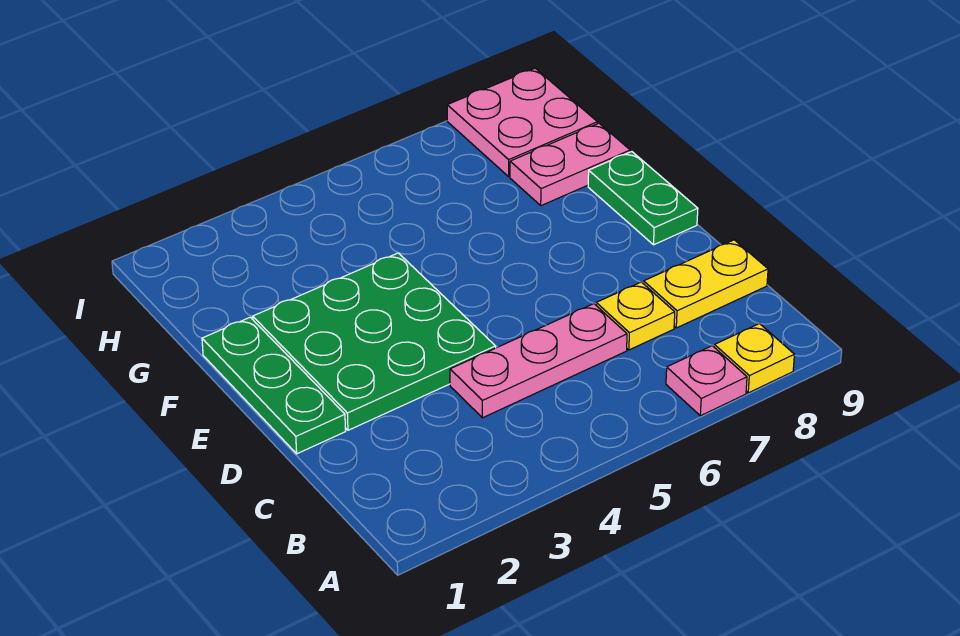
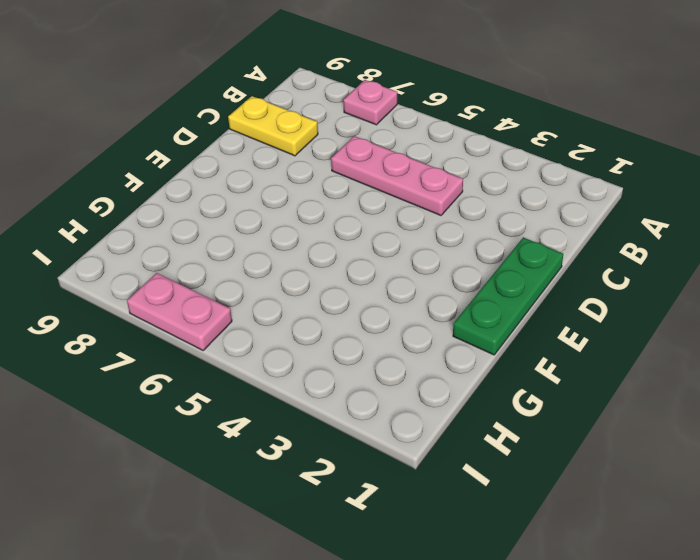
pink 1x2 plate [127,273,232,350] -> pink 1x2 plate moved to [510,123,630,206]
none -> yellow 1x1 plate [714,323,794,393]
none -> yellow 1x1 plate [596,282,675,350]

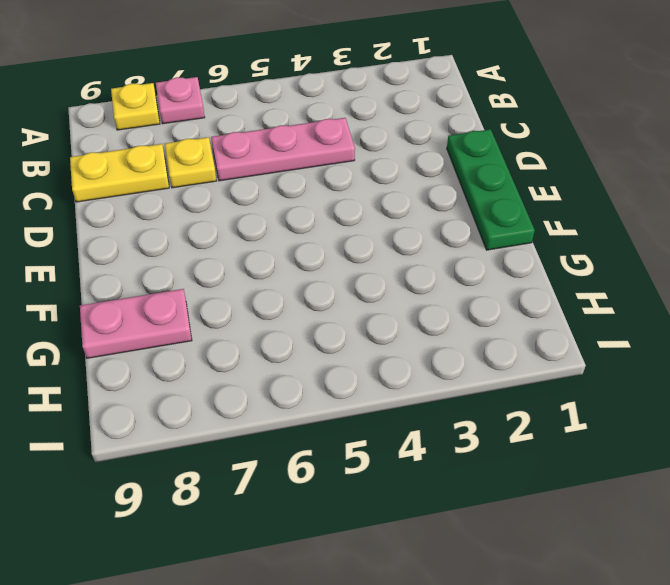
none -> green 3x3 plate [253,253,496,430]
none -> green 1x2 plate [588,152,698,245]

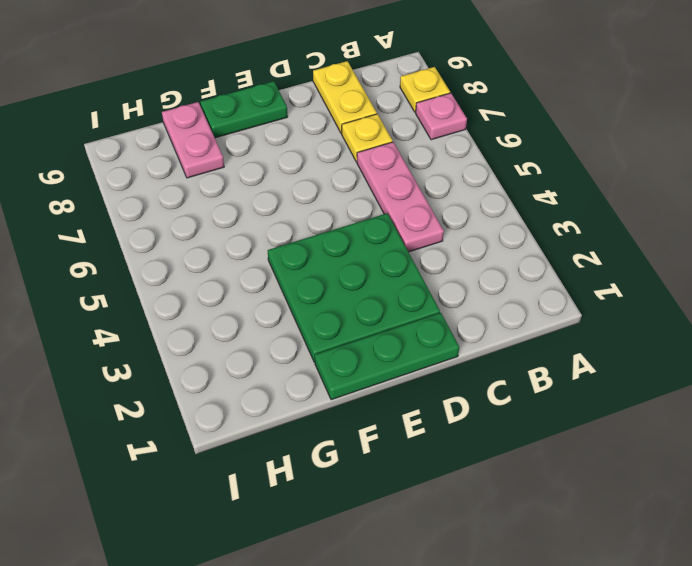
none -> pink 2x2 plate [447,68,597,176]

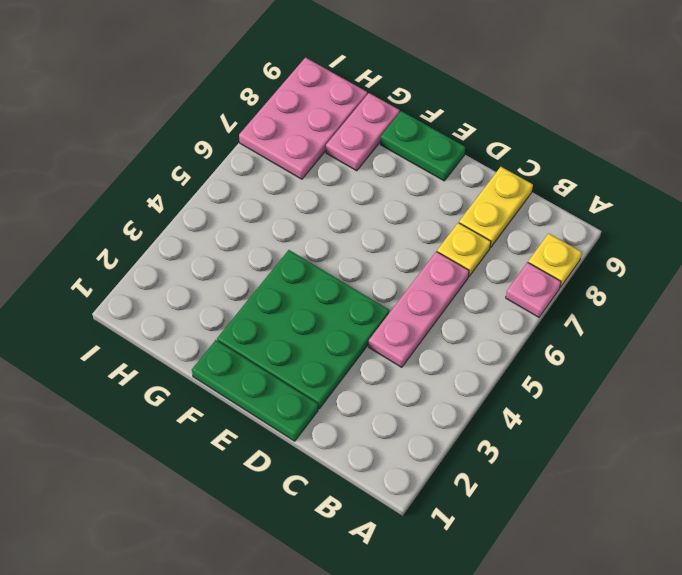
pink 2x3 plate [239,58,367,179] -> pink 2x2 plate [447,68,597,176]

